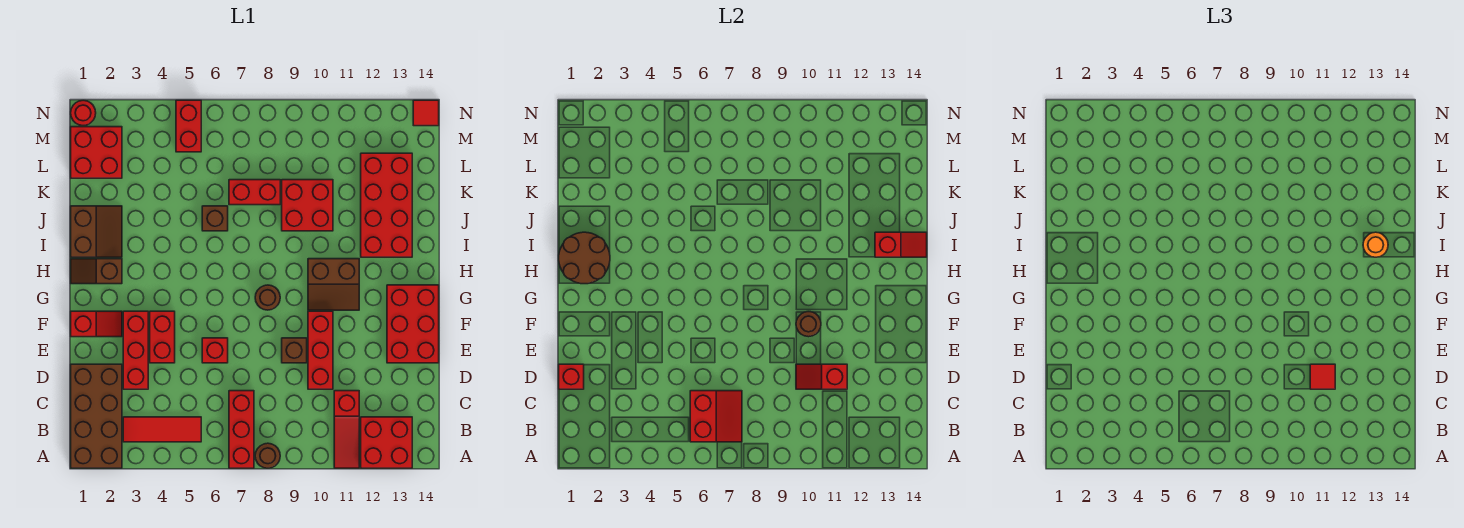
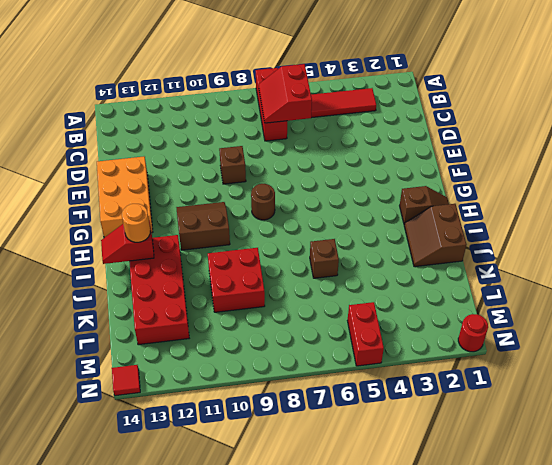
orange 2x3 brick [97,157,153,238] -> red 2x3 brick [387,285,439,363]
none -> brown 2x4 brick [71,364,122,468]
none -> brown 1x1 round brick [255,443,280,468]
none -> red 1x3 slope [334,391,359,468]
none -> red 2x2 brick [361,417,412,468]

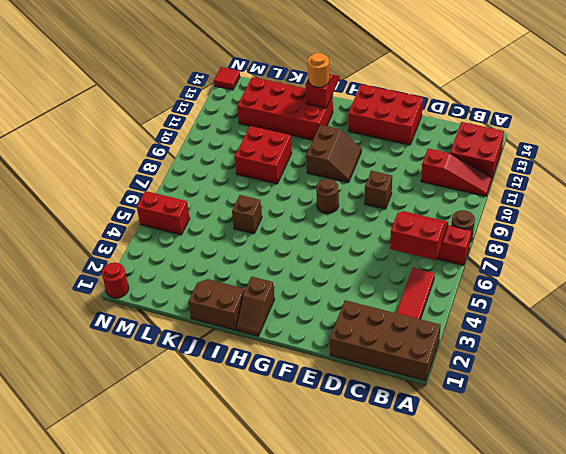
none -> red 1x3 brick [123,311,148,389]
none -> red 1x3 brick [308,311,333,389]
none -> red 1x2 brick [150,311,175,363]
none -> red 1x1 brick [202,338,228,363]

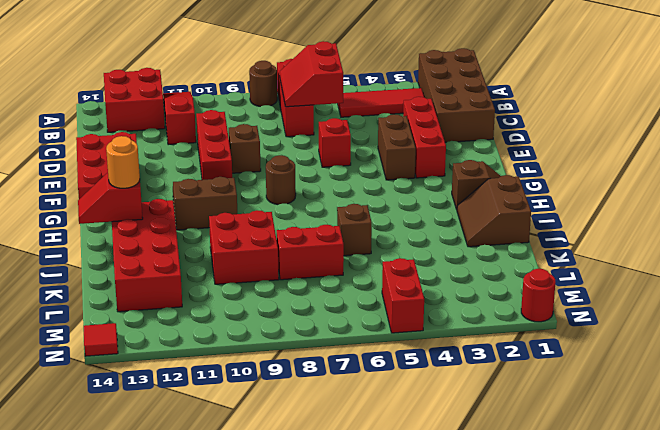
brown 1x2 brick [378,114,416,180] -> red 1x2 brick [150,311,175,363]
none -> red 1x2 slope [71,311,122,337]
none -> red 2x2 brick [71,127,122,178]
none -> red 1x1 brick [559,364,584,389]
none -> red 1x2 slope [796,364,847,389]

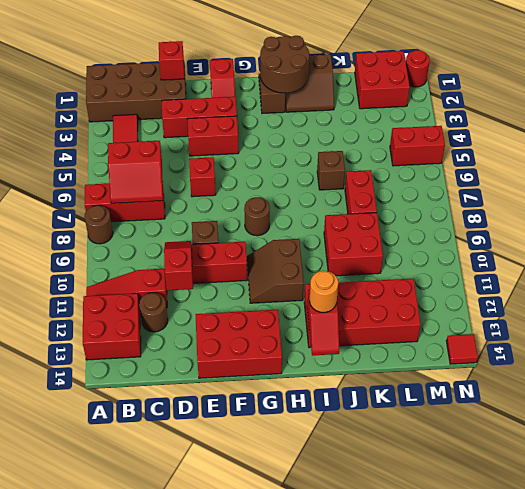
brown 1x1 round brick [139,293,168,332] -> brown 1x1 round brick moved to [796,312,821,337]
none -> red 1x1 tile [1310,364,1335,389]

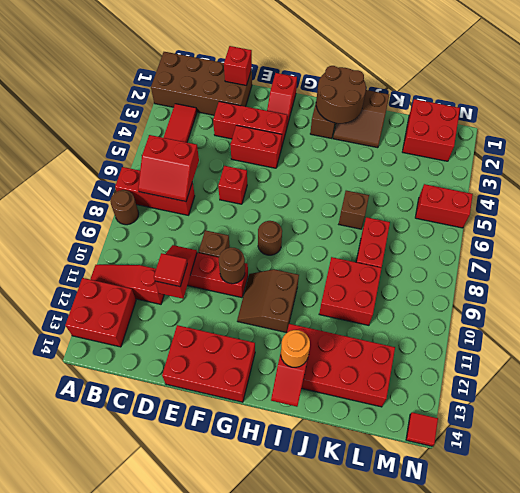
none -> red 1x1 round brick [71,100,96,125]

